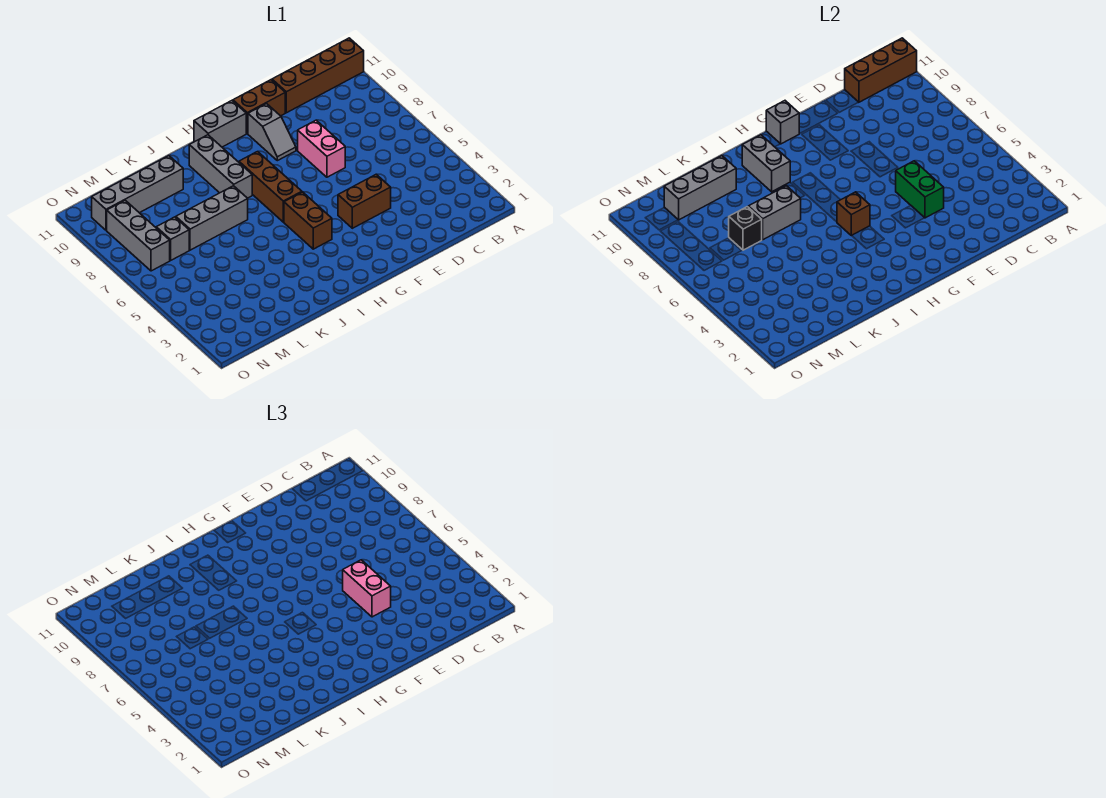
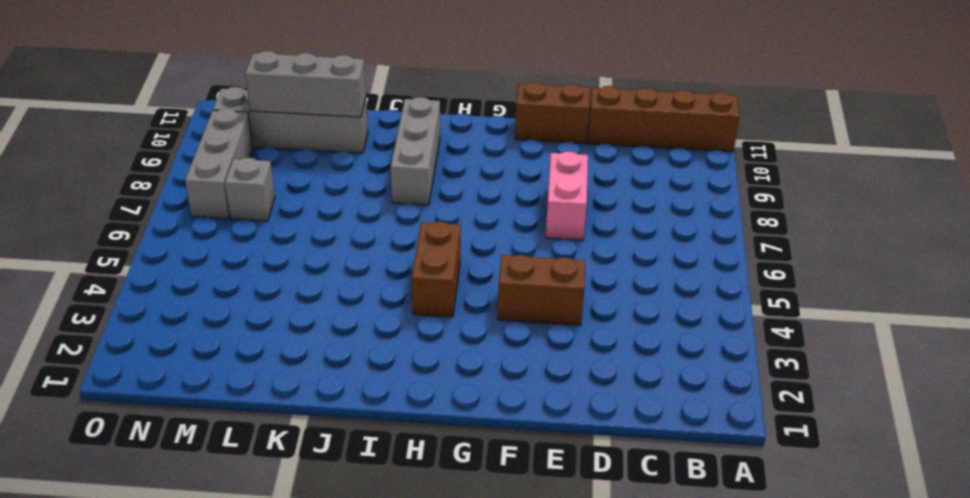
none -> grey 1x2 slope [248,104,296,161]
none -> grey 1x2 brick [194,101,246,147]
none -> brown 1x3 brick [239,152,302,222]

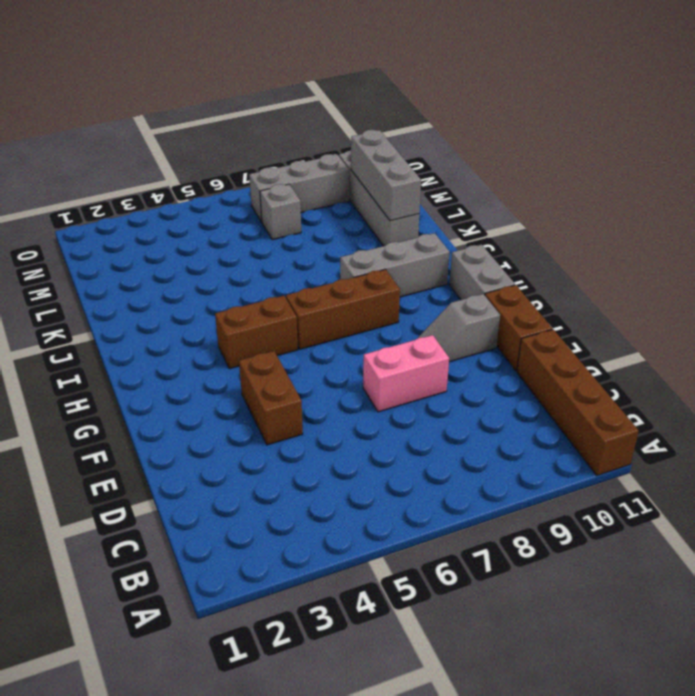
none -> grey 1x3 brick [176,186,248,250]
none -> brown 1x3 brick [845,38,917,102]
none -> green 1x2 brick [896,161,944,218]

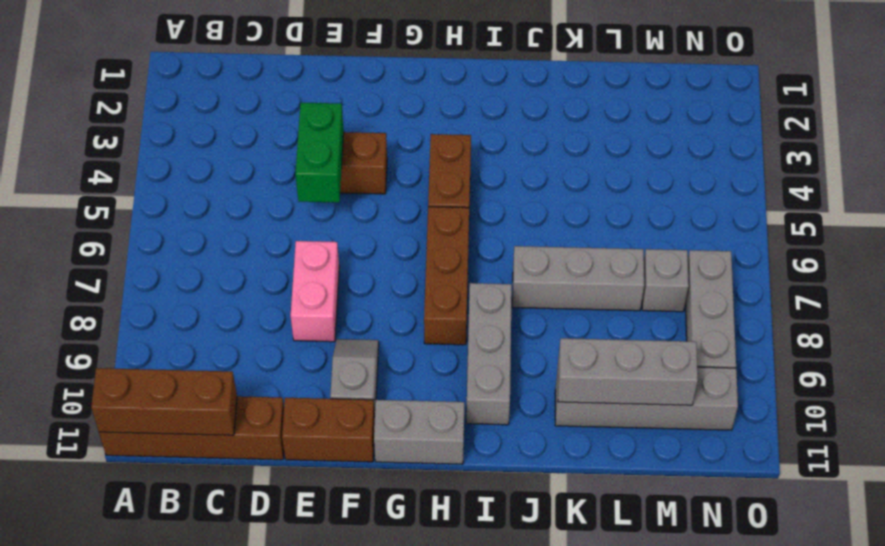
none -> grey 1x1 brick [766,101,799,144]
none -> brown 1x1 brick [837,192,870,236]
none -> grey 1x2 brick [742,135,790,192]

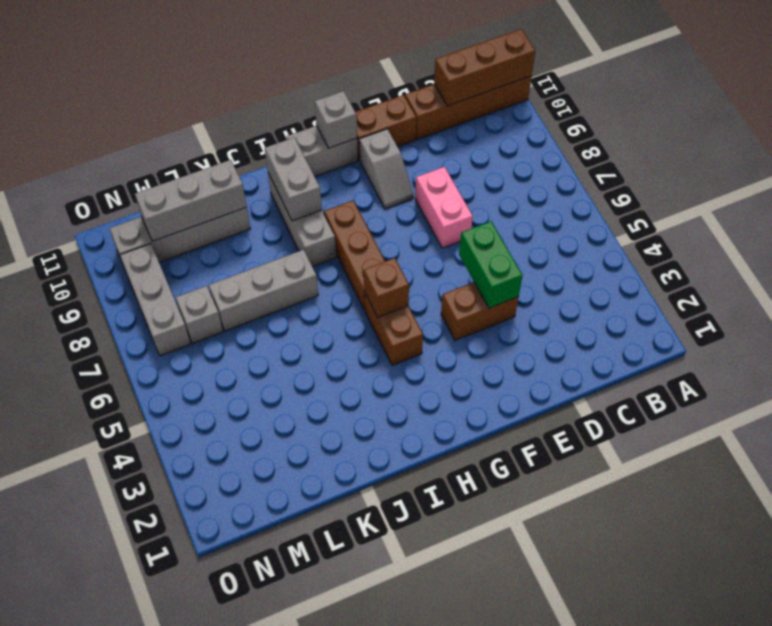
none -> grey 1x2 brick [748,186,801,240]
none -> black 1x1 brick [729,207,762,250]
none -> pink 1x2 brick [343,560,391,617]

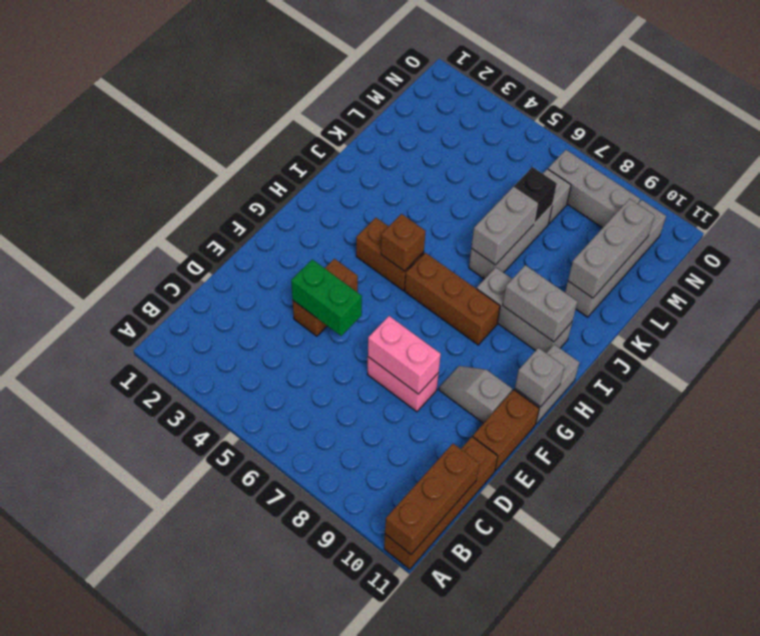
pink 1x2 brick [368,316,441,394] -> pink 1x2 brick moved to [343,560,391,617]

